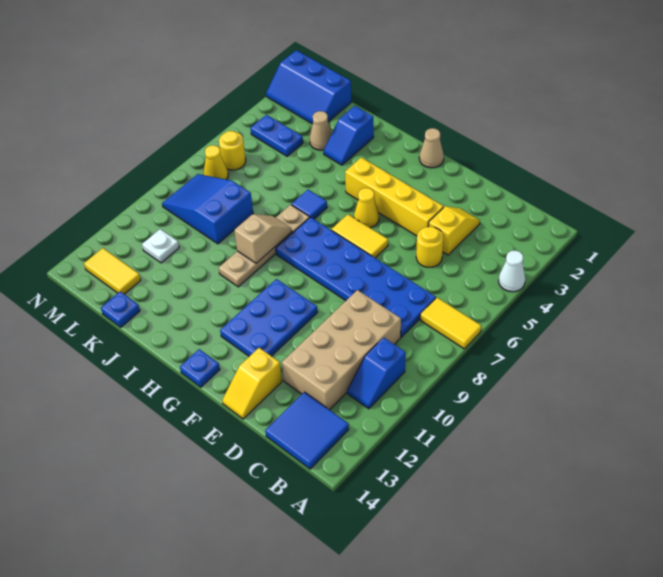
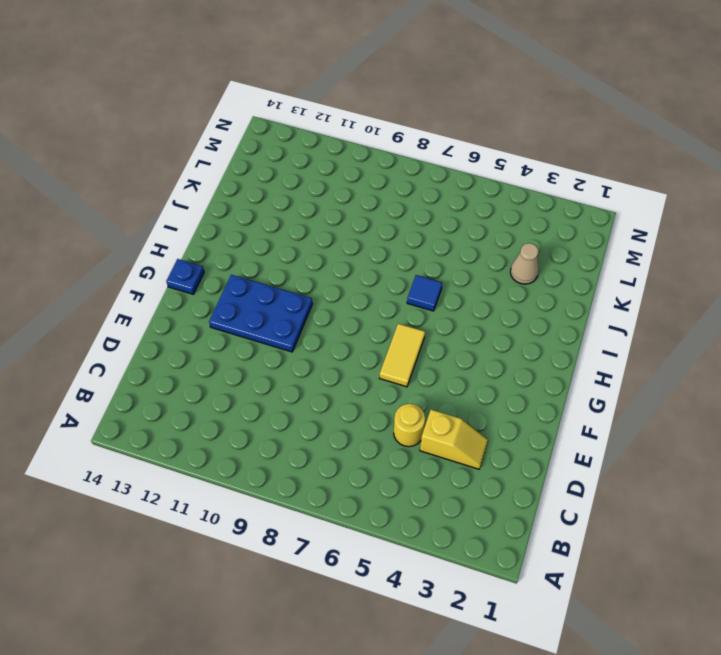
none -> white 1x1 cone [499,250,525,292]
none -> yellow 1x2 tile [420,298,481,349]
none -> blue 1x2 slope [347,338,406,409]

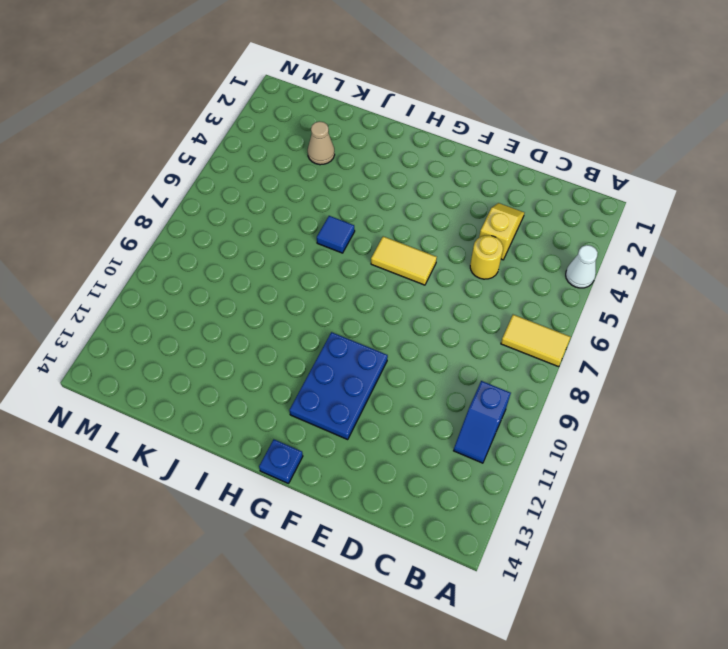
none -> blue 2x2 tile [265,392,349,469]
none -> blue 2x6 plate [276,217,436,337]
none -> tan 2x4 brick [282,290,401,410]

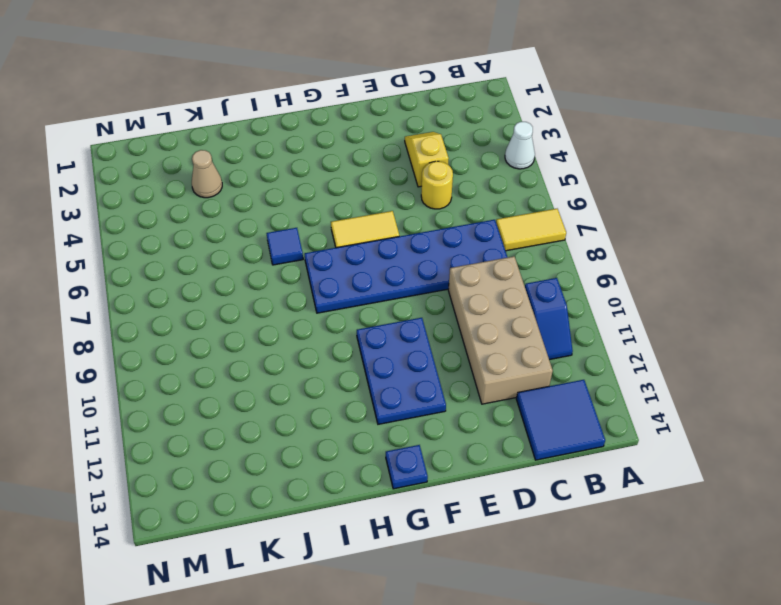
none -> yellow 1x4 brick [345,157,444,236]
none -> yellow 1x2 slope [222,348,282,419]
none -> tan 1x1 cone [419,128,444,168]

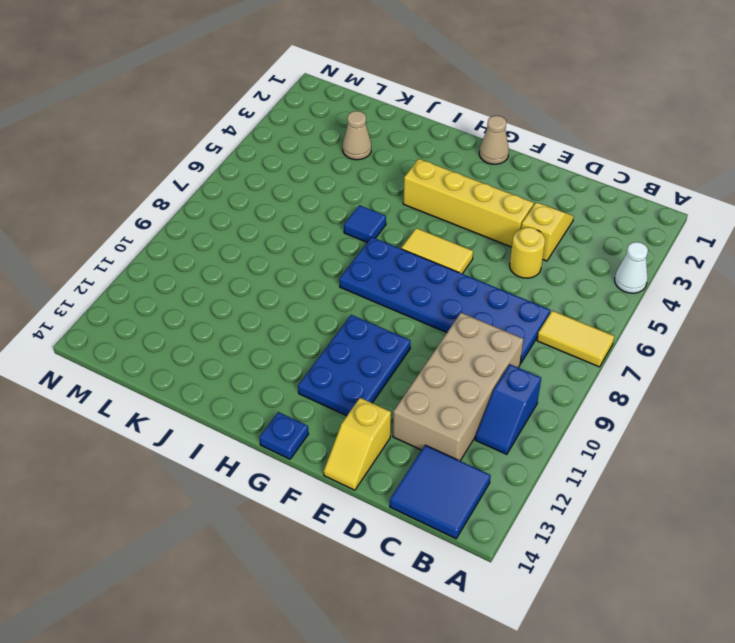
none -> yellow 1x1 cone [354,188,379,228]
none -> tan 1x4 plate [219,205,310,287]
none -> blue 1x2 slope [324,106,374,165]

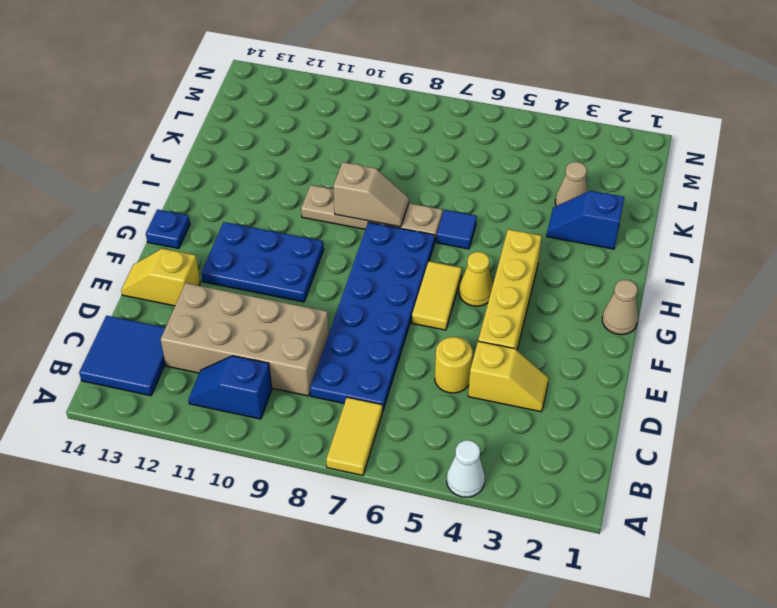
none -> blue 2x3 slope [162,174,253,244]
none -> blue 1x1 plate [101,291,140,327]
none -> blue 2x3 slope [266,50,351,124]

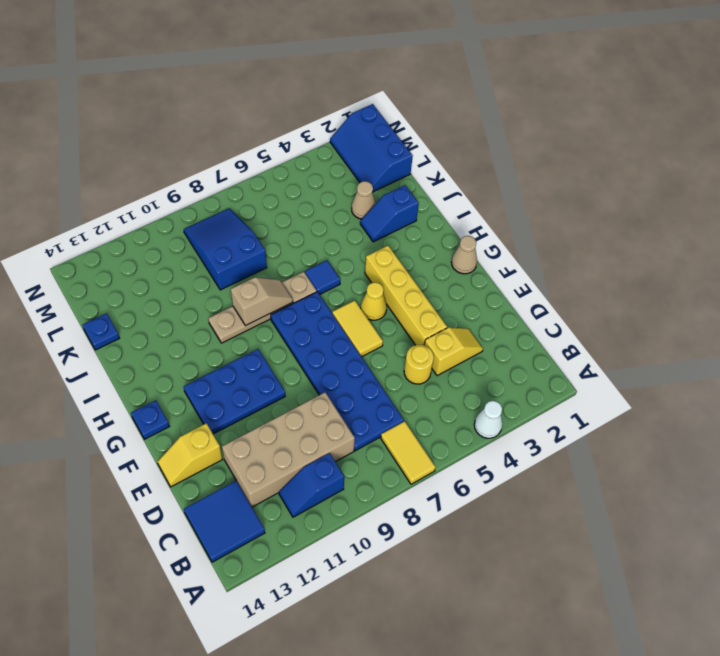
none -> blue 1x2 plate [251,115,303,156]
none -> white 1x1 plate [142,229,179,263]
none -> yellow 1x2 tile [84,248,141,294]

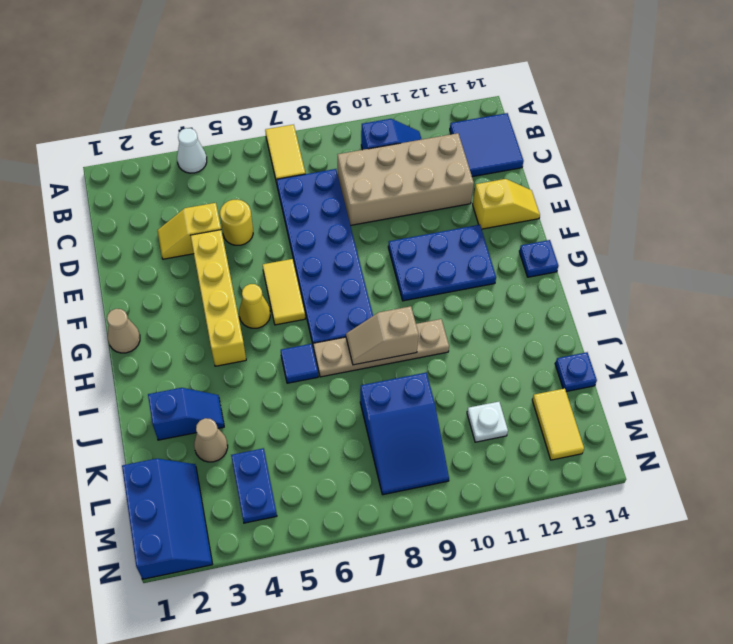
none -> yellow 1x1 round brick [219,131,246,170]
none -> yellow 1x1 cone [204,145,228,180]

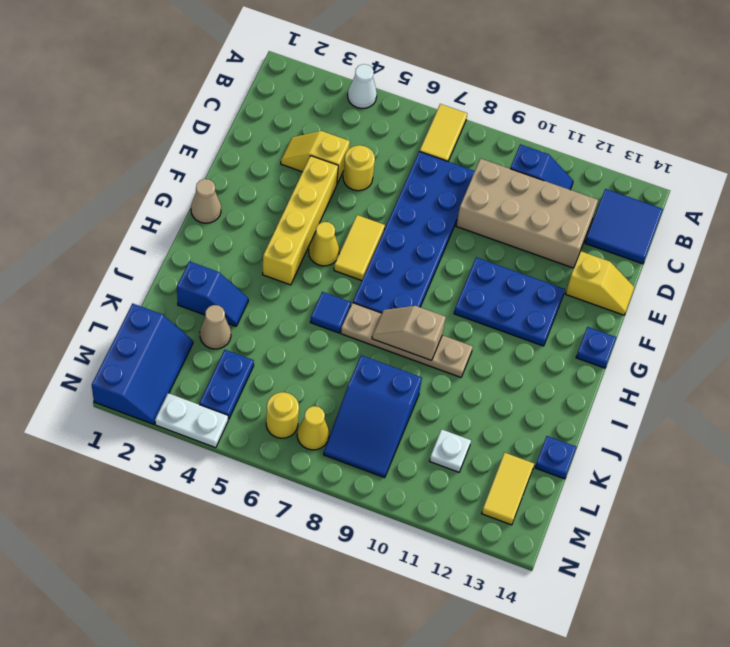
white 1x2 plate [155,393,228,448] -> none

